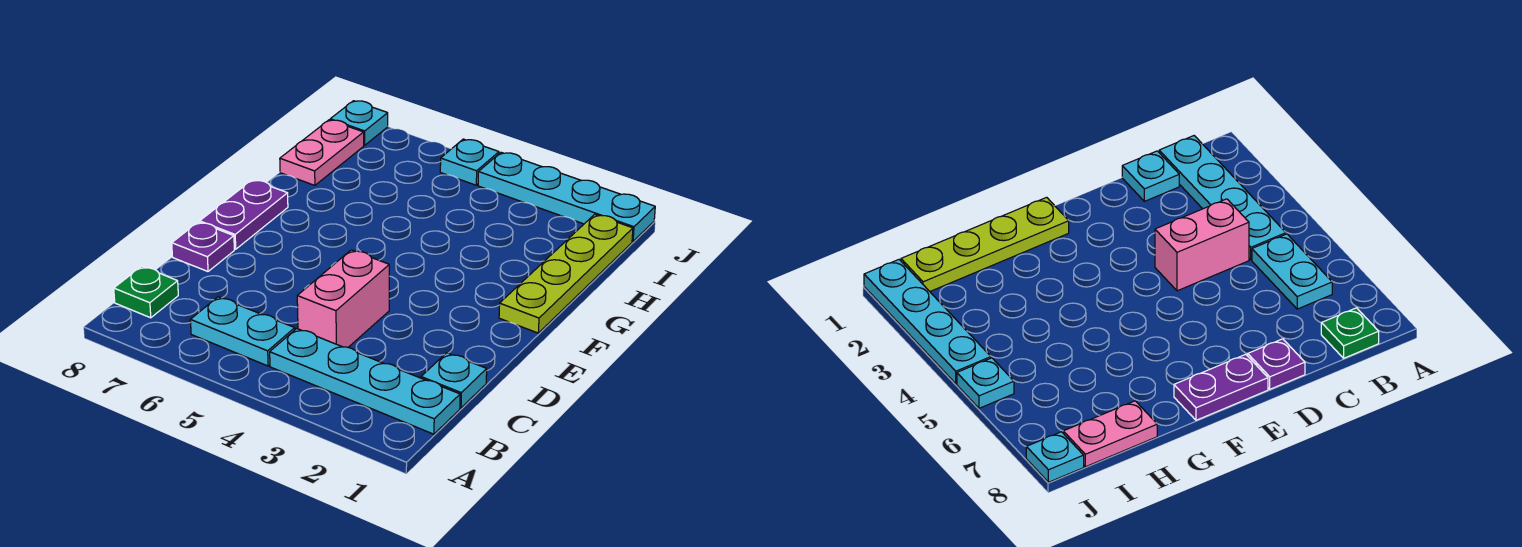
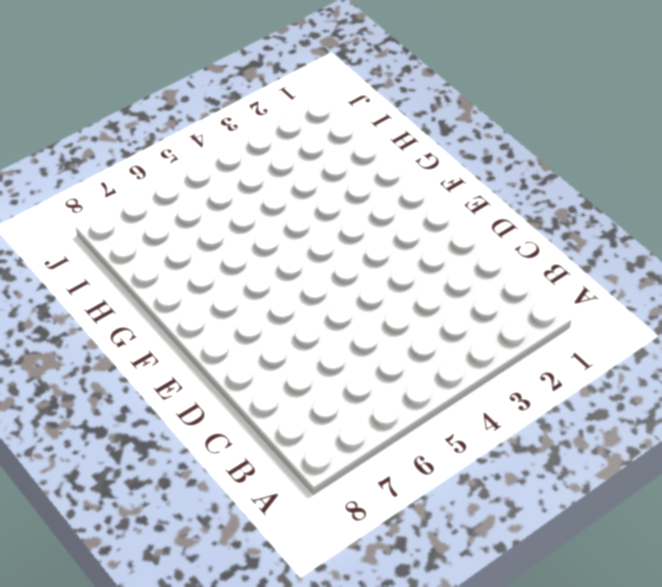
none -> cyan 1x4 plate [270,329,460,434]
none -> cyan 1x2 plate [190,297,295,366]
none -> green 1x1 plate [114,266,178,318]

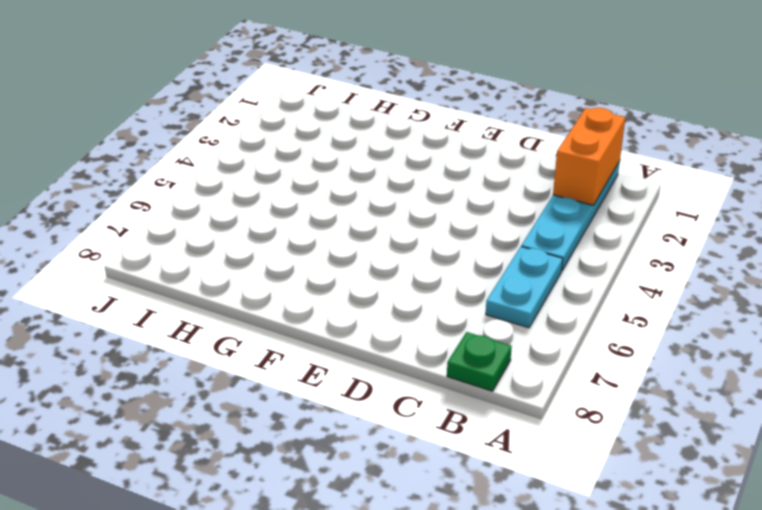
orange 1x2 brick [553,108,625,205] -> none
none -> cyan 1x1 plate [421,353,487,408]
none -> pink 1x2 brick [297,250,389,347]
none -> purple 1x1 plate [172,222,234,271]

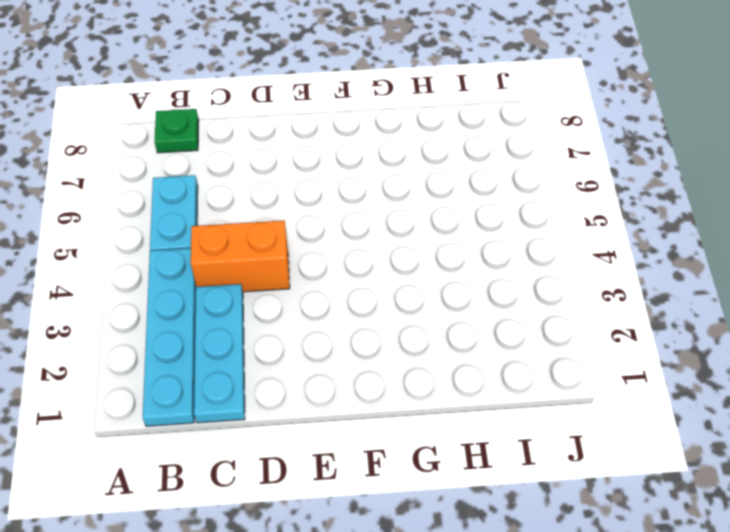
cyan 1x3 plate [194,284,245,423] -> cyan 1x1 plate [421,353,487,408]
orange 1x2 brick [191,221,290,292] -> pink 1x2 brick [297,250,389,347]
none -> purple 1x1 plate [172,222,234,271]
none -> purple 1x2 plate [200,180,288,249]
none -> lime 1x4 plate [499,214,633,333]

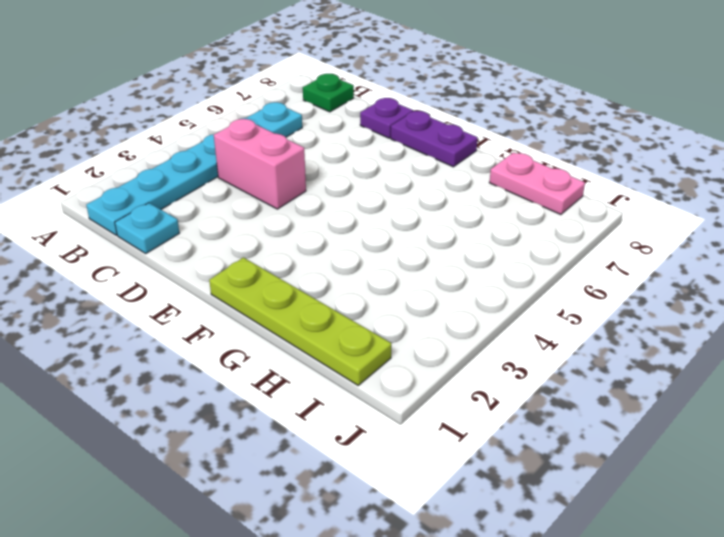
none -> cyan 1x4 plate [478,152,655,241]
none -> cyan 1x1 plate [440,139,499,185]
none -> cyan 1x1 plate [330,101,388,145]

